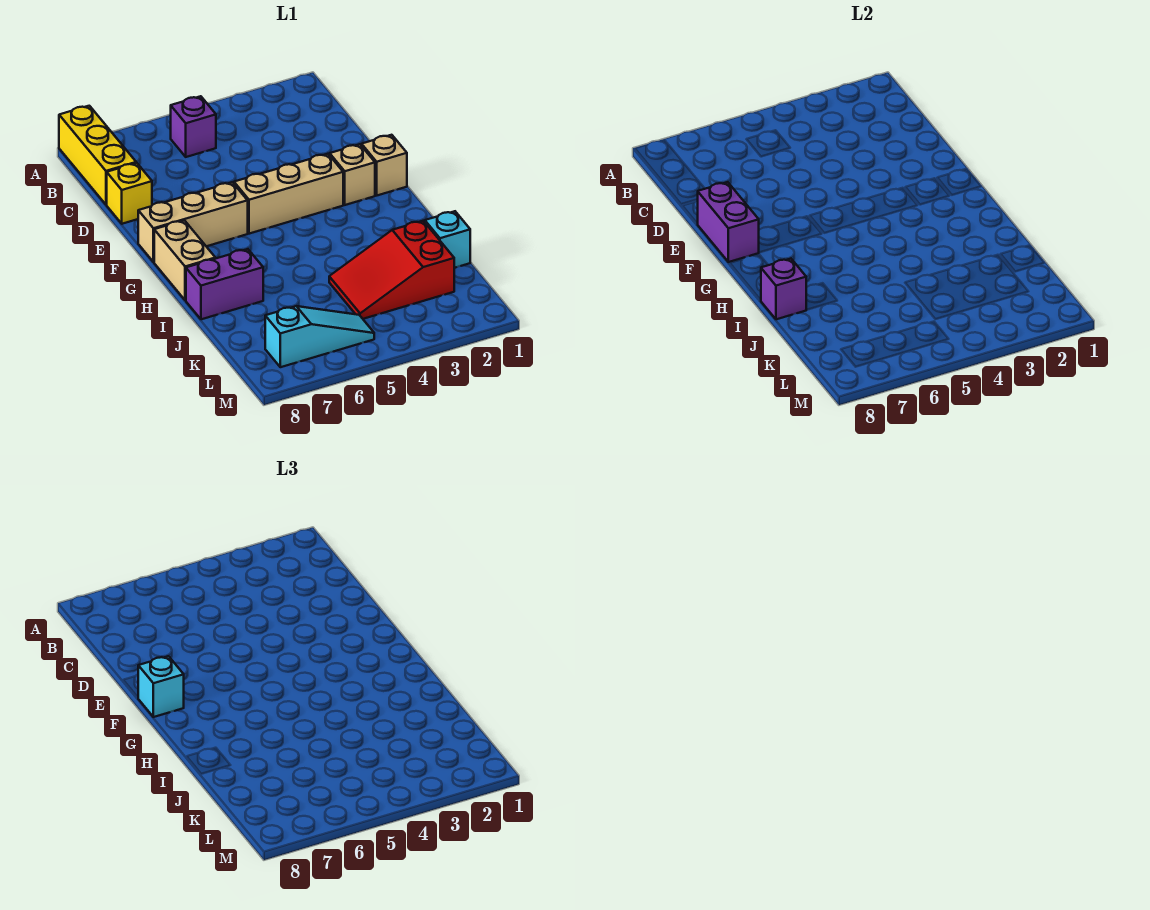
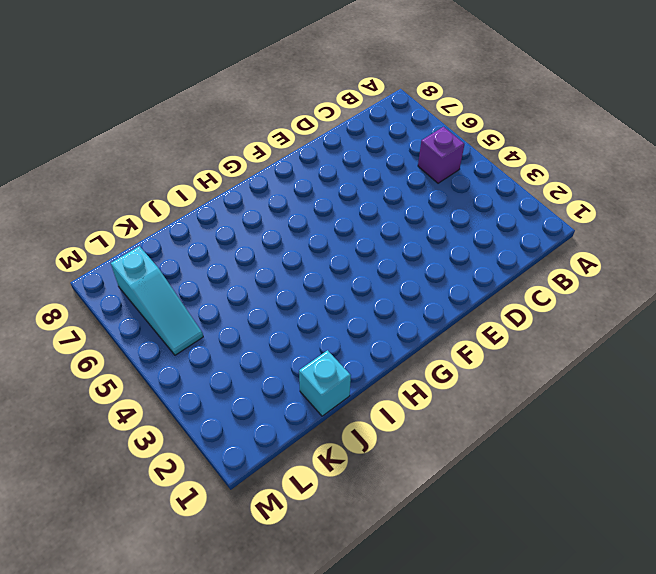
none -> yellow 1x3 brick [59,106,136,205]
none -> yellow 1x1 brick [107,163,152,224]
none -> tan 1x1 brick [362,135,407,195]

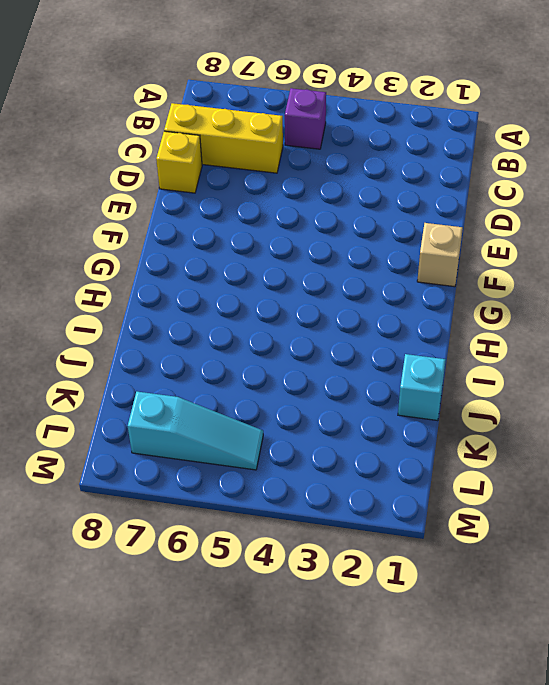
yellow 1x3 brick [164,103,283,173] -> yellow 1x3 brick turned to [59,106,136,205]
none -> tan 1x1 brick [330,144,375,205]
none -> tan 1x3 brick [234,154,343,234]
none -> tan 1x3 brick [138,182,248,262]

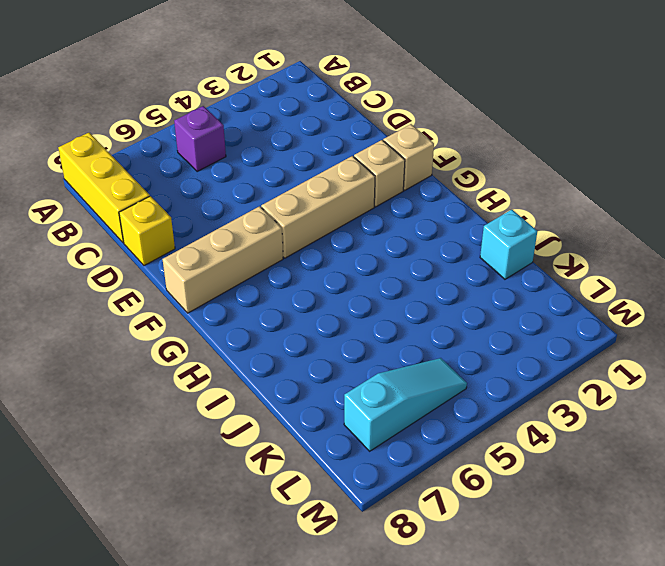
none -> tan 1x2 brick [154,220,215,300]
none -> purple 1x2 brick [186,249,263,319]
none -> red 2x3 slope [329,221,454,319]

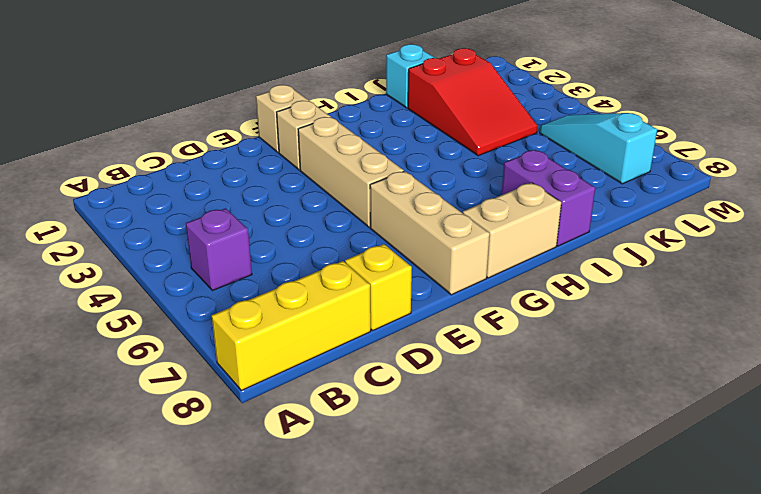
none -> purple 1x2 brick [697,182,759,262]
none -> purple 1x1 brick [761,259,806,319]
none -> cyan 1x1 brick [138,656,184,717]

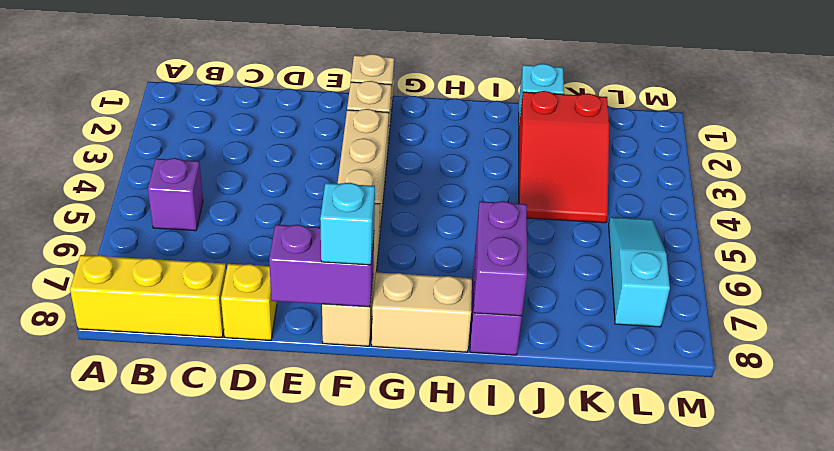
purple 1x2 brick [474,201,527,316] -> purple 1x1 brick [761,259,806,319]

